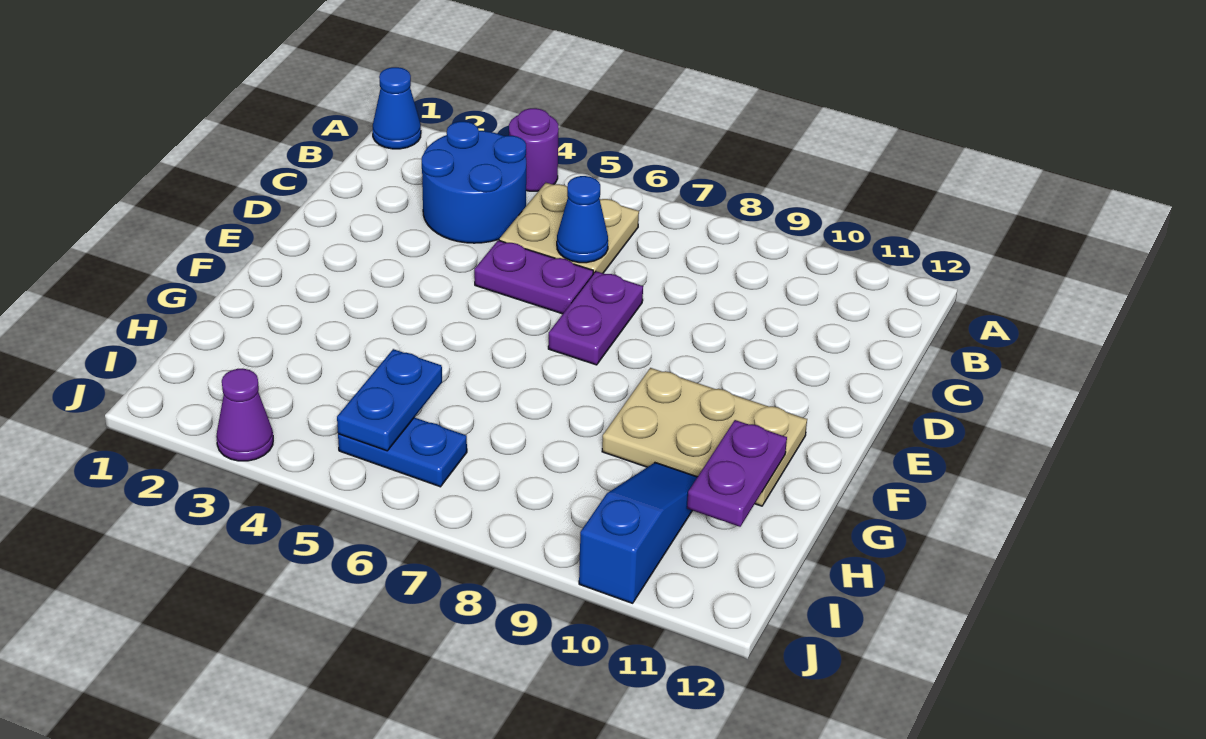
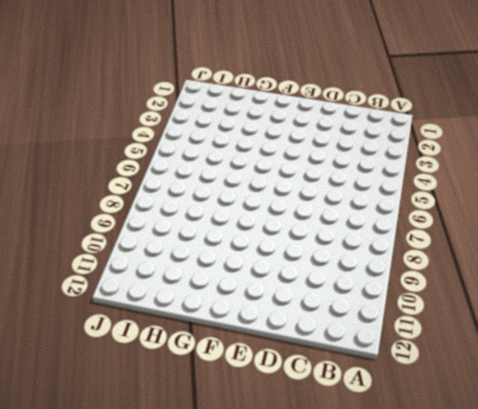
none -> blue 1x1 cone [373,67,421,149]
none -> purple 1x1 round brick [509,108,559,191]
none -> blue 2x2 round brick [422,121,526,243]

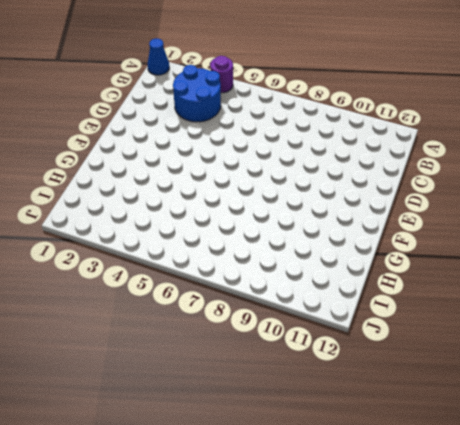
none -> tan 2x2 plate [499,183,639,274]
none -> purple 1x2 plate [474,240,593,314]
none -> purple 1x2 plate [548,271,643,365]

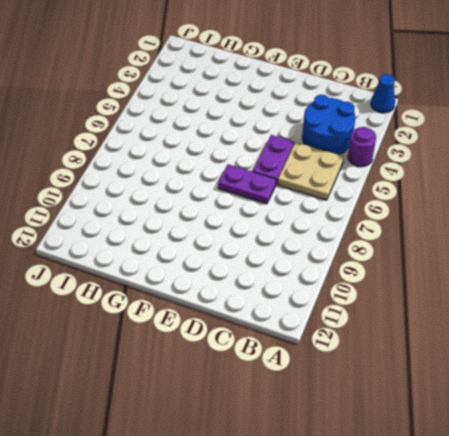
none -> tan 2x3 plate [602,368,807,506]
none -> blue 1x3 slope [579,463,697,603]
none -> blue 1x2 plate [338,417,467,487]

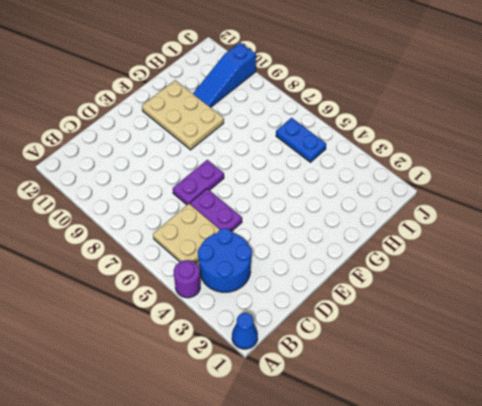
none -> purple 1x1 cone [216,369,273,461]
none -> blue 1x1 cone [557,176,608,263]
none -> purple 1x2 plate [687,420,787,527]

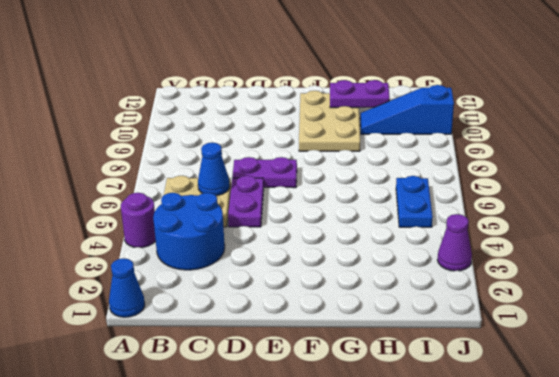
none -> blue 1x2 plate [337,349,442,451]

